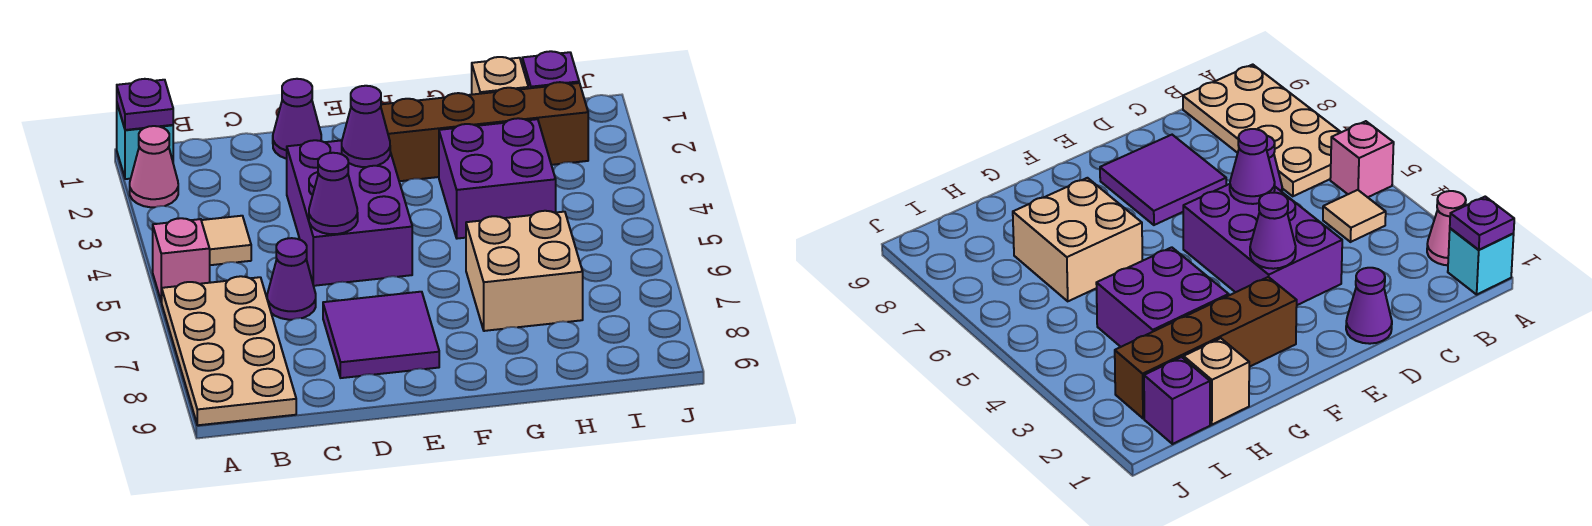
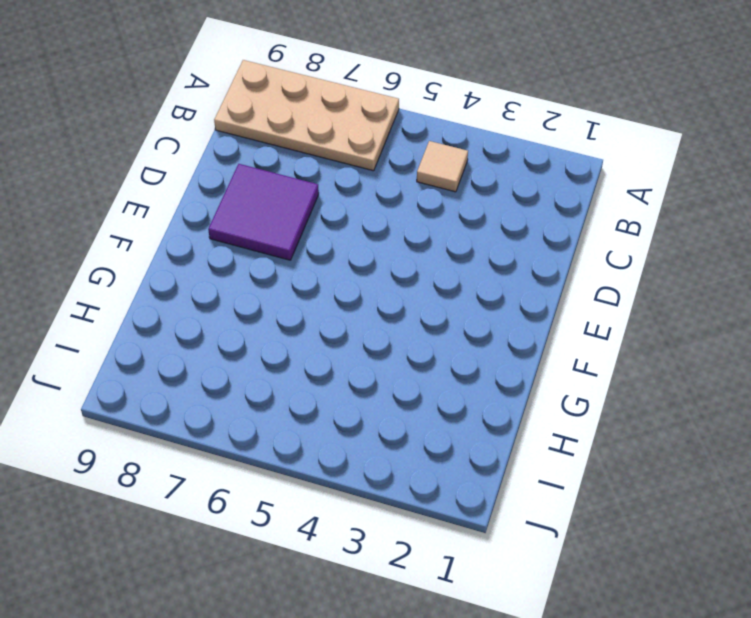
none -> cyan 1x1 brick [117,104,173,179]
none -> pink 1x1 cone [130,126,178,207]
none -> pink 1x1 brick [153,218,210,302]

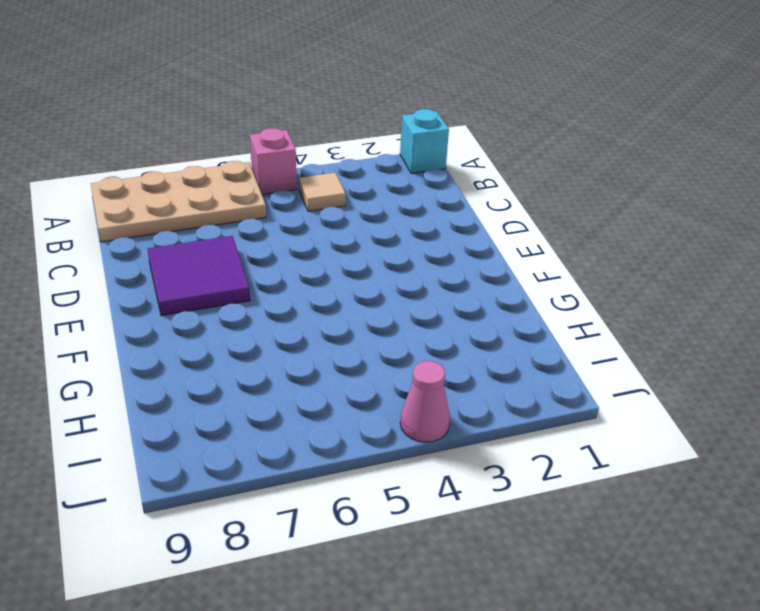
pink 1x1 cone [400,361,450,442] -> pink 1x1 cone moved to [130,126,178,207]
none -> purple 1x1 cone [267,238,316,320]
none -> purple 1x1 cone [273,79,321,159]
none -> purple 2x3 brick [287,140,412,286]

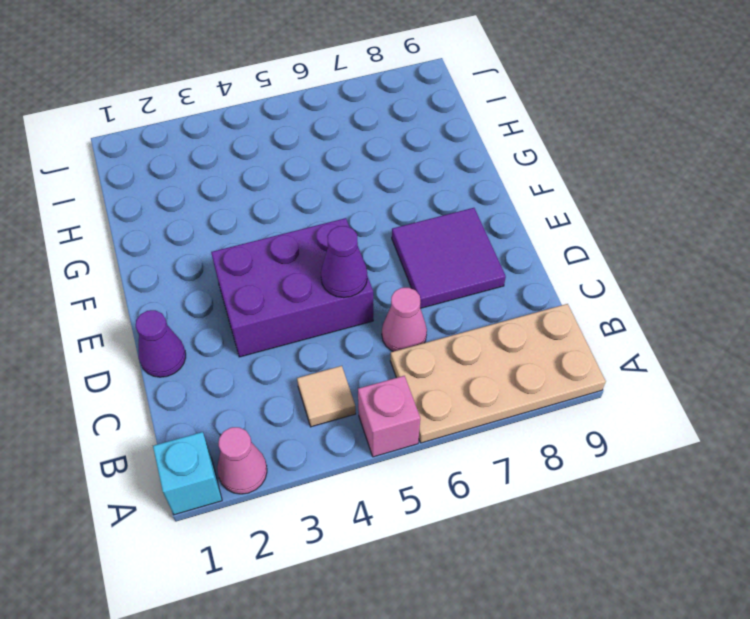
pink 1x1 cone [382,288,427,352] -> purple 1x1 cone [267,238,316,320]
none -> brown 1x4 brick [381,82,588,181]
none -> purple 2x2 brick [439,118,556,239]
none -> tan 2x2 brick [466,211,583,331]

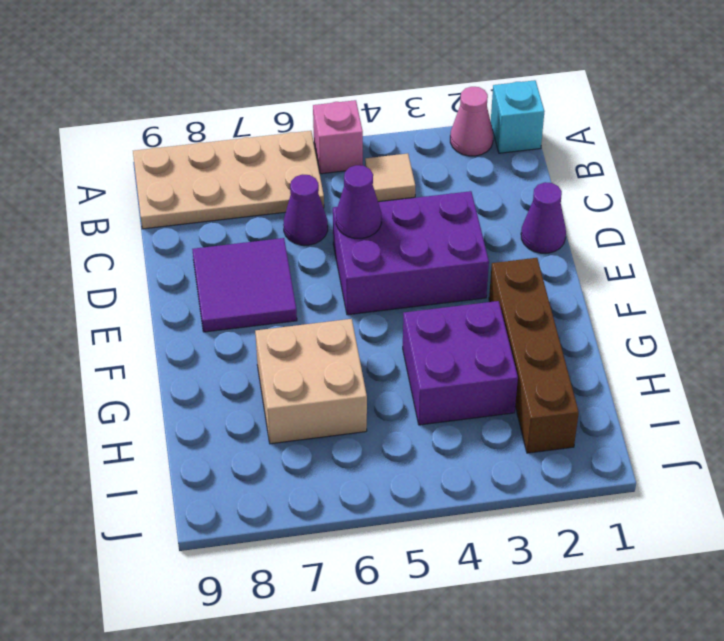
none -> tan 1x1 brick [472,57,528,95]
none -> purple 1x1 brick [522,51,579,88]
none -> purple 1x1 plate [117,79,173,130]

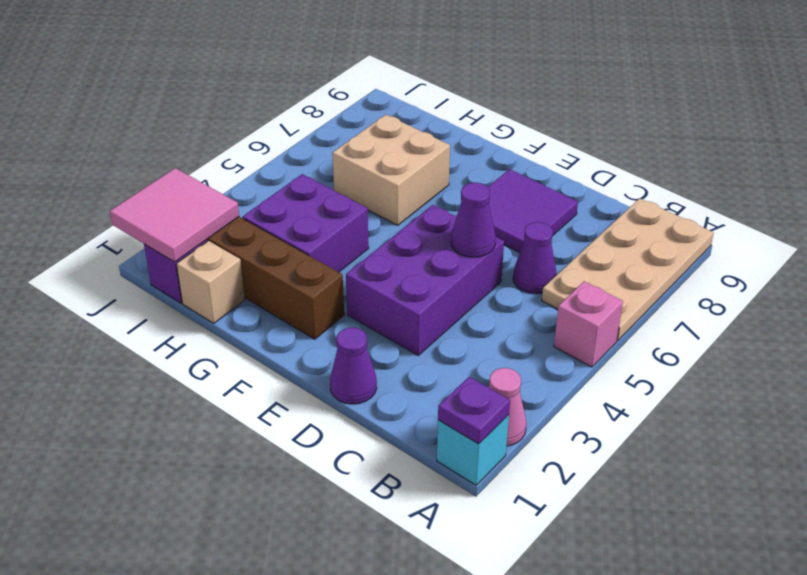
pink 2x2 tile [110,168,239,262] -> none
none -> tan 1x1 tile [201,216,251,265]
none -> purple 1x1 cone [342,86,390,167]

